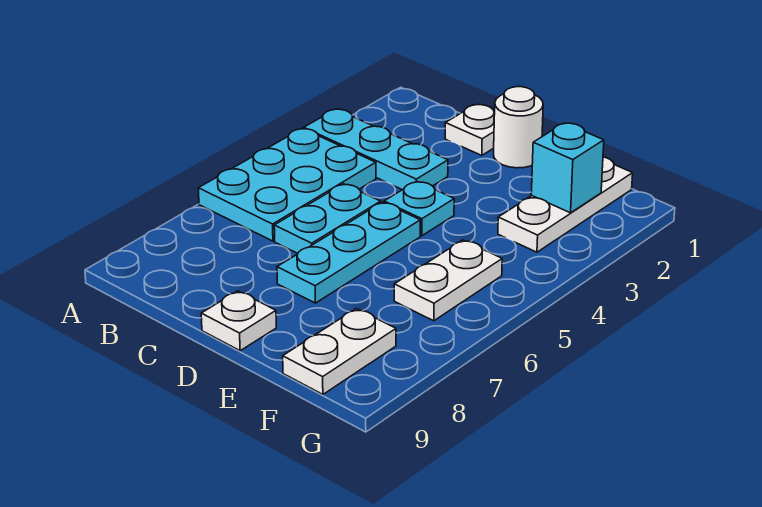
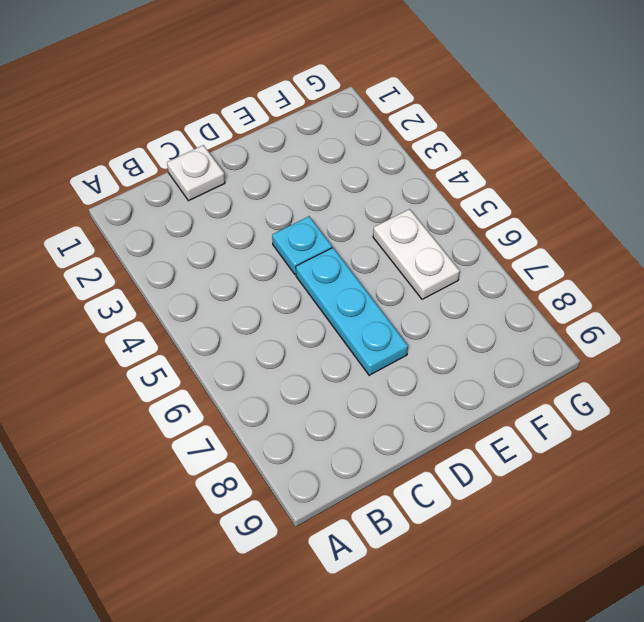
none -> cyan 1x3 plate [304,109,448,190]
none -> cyan 2x3 plate [198,128,376,241]
none -> cyan 1x2 plate [274,184,381,253]

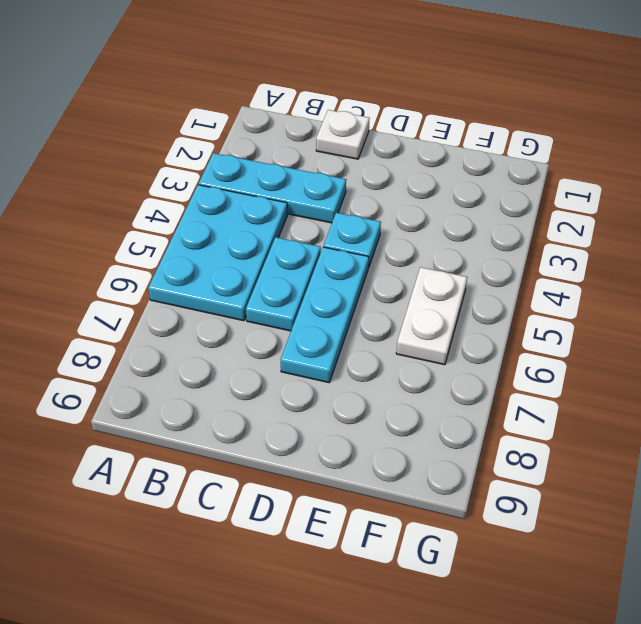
none -> white 1x1 round brick [494,87,543,168]
none -> white 1x1 plate [201,291,276,351]
none -> white 1x3 plate [498,157,633,252]

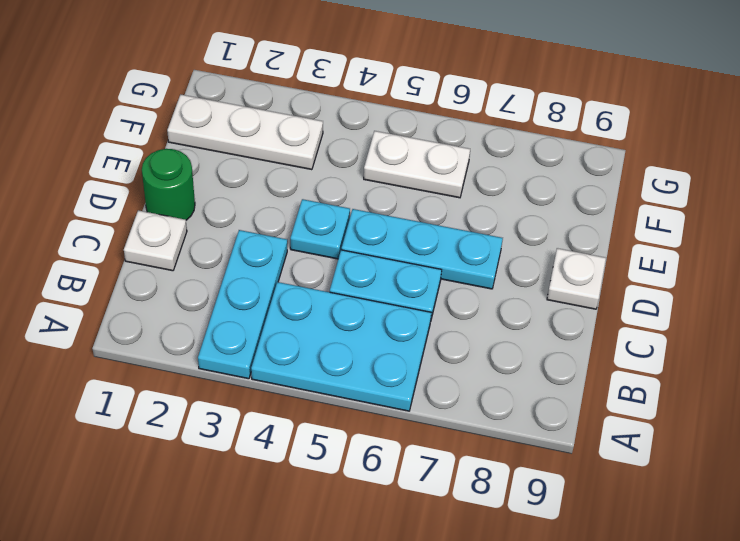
green 1x1 round brick [142,149,195,220] -> white 1x1 round brick [494,87,543,168]
none -> white 1x2 plate [283,309,396,394]
none -> cyan 1x1 brick [531,123,604,213]

